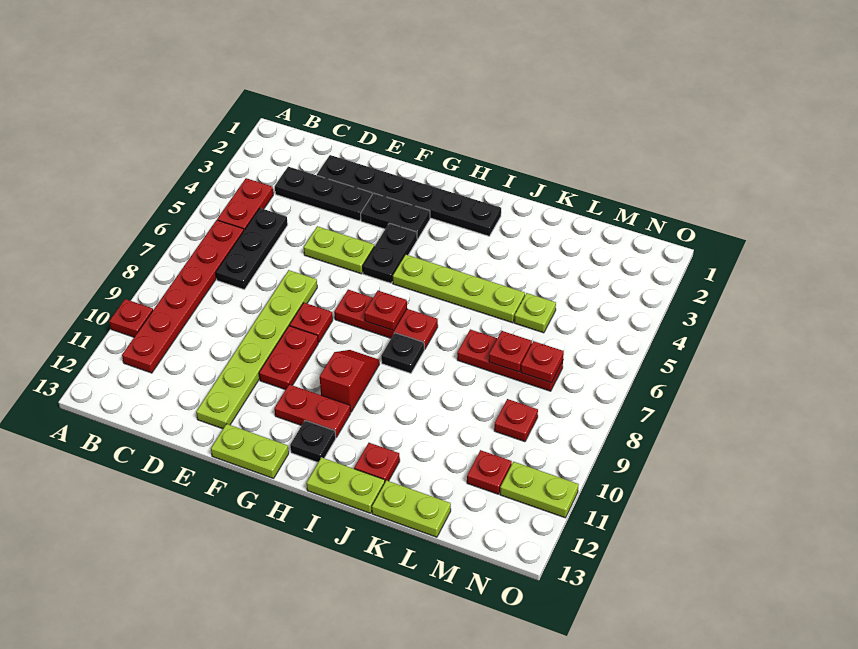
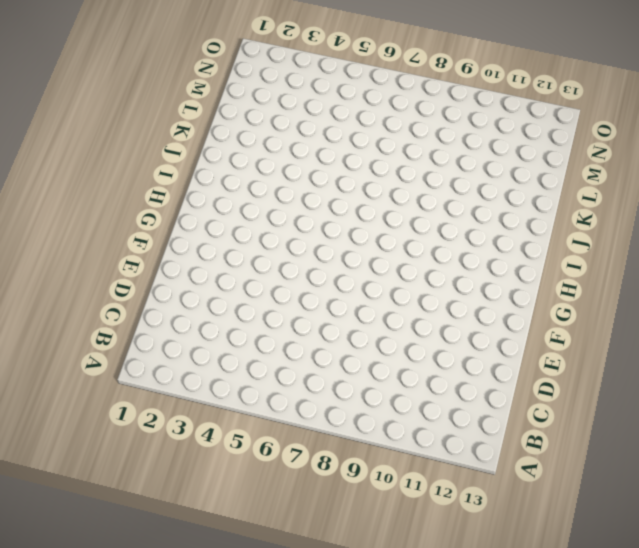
none -> red 1x1 plate [109,299,153,337]
none -> red 1x2 plate [217,178,273,230]
none -> red 1x6 plate [122,220,244,373]
none -> black 1x3 plate [275,167,372,221]

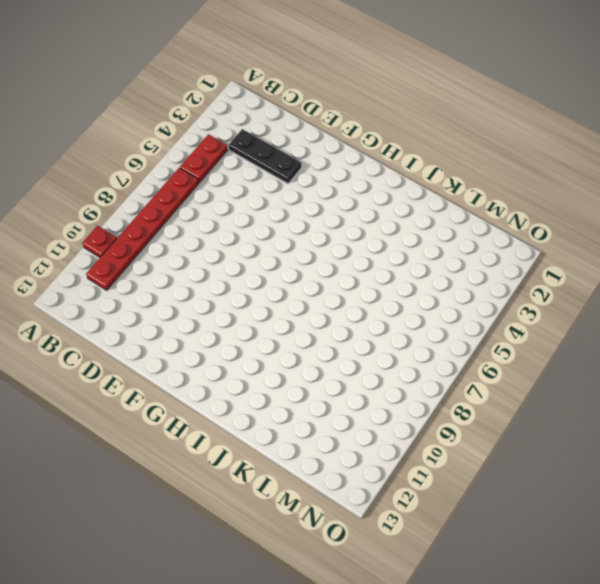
none -> black 1x3 plate [216,208,288,290]
none -> black 1x6 plate [317,155,501,236]
none -> lime 1x2 plate [304,226,374,274]
none -> lime 1x6 plate [196,270,317,429]

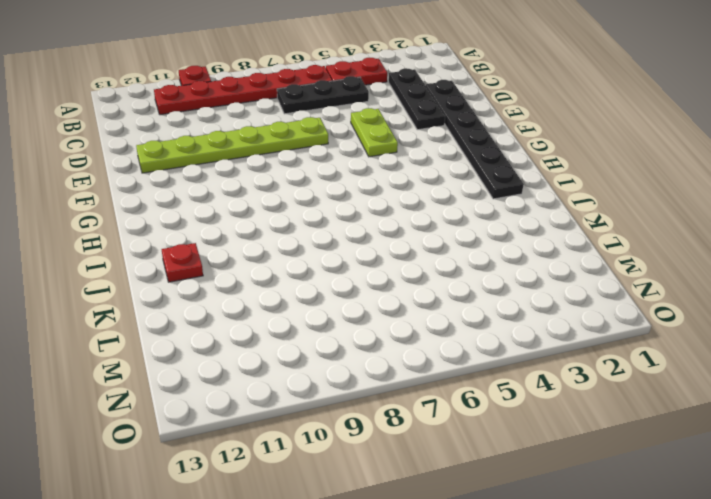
none -> black 1x2 plate [361,193,430,239]
none -> red 1x1 plate [290,303,333,342]
none -> red 1x2 plate [259,326,318,390]
none -> lime 1x2 plate [211,424,289,478]

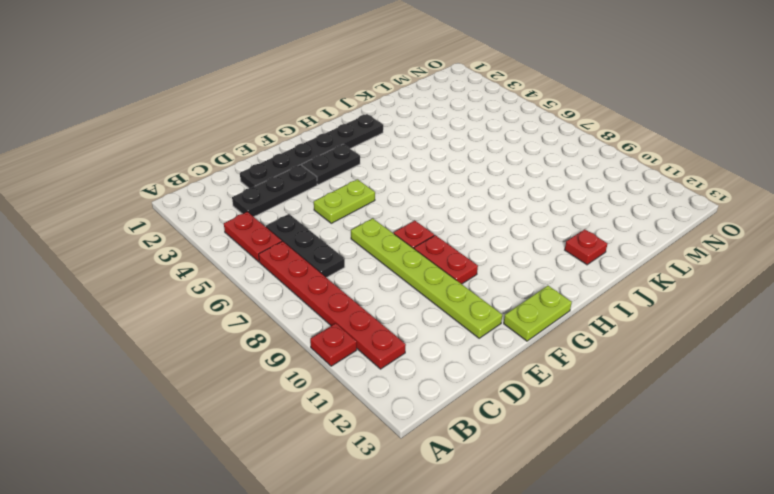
none -> black 1x2 plate [363,223,417,283]
none -> red 1x3 plate [334,290,438,349]
none -> red 1x2 plate [274,384,351,437]
none -> lime 1x4 plate [393,254,525,323]

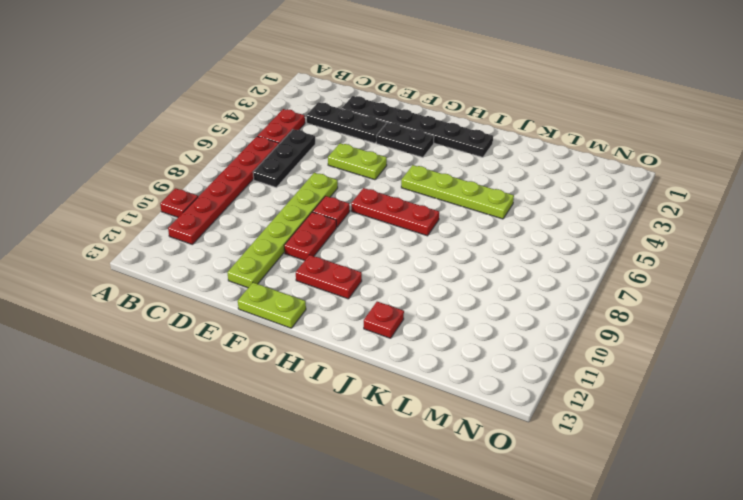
none -> black 1x2 plate [363,223,417,283]
none -> red 1x2 slope [320,350,379,412]
none -> black 1x1 plate [290,420,336,462]
none -> black 1x1 plate [381,333,424,373]

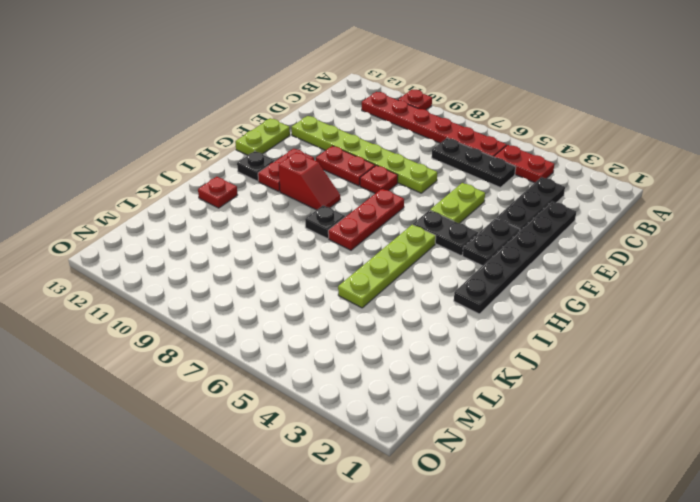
none -> lime 1x2 plate [307,457,385,513]
none -> red 1x3 plate [457,329,563,391]
none -> lime 1x2 plate [372,480,451,537]
none -> lime 1x1 plate [514,293,556,333]

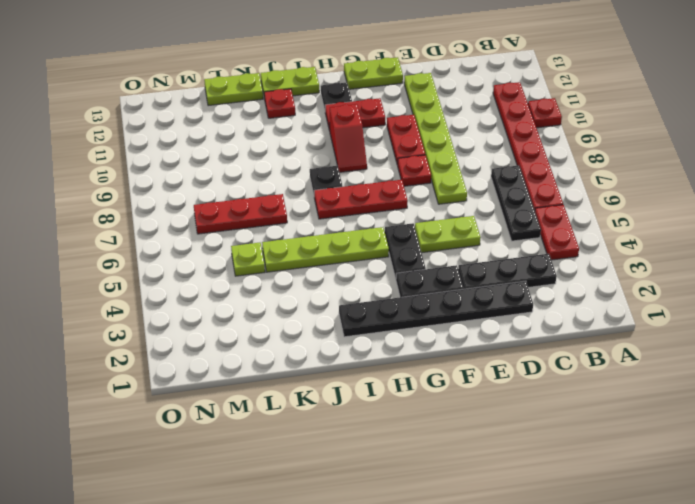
none -> red 1x1 plate [494,399,538,442]
none -> red 1x1 plate [467,450,512,494]
none -> lime 1x2 plate [500,462,579,518]
none -> red 1x1 plate [364,291,407,331]

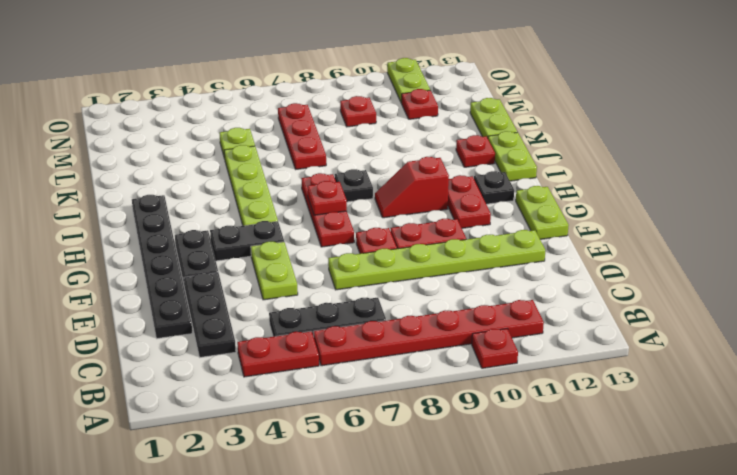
none -> red 1x1 plate [489,331,532,372]
none -> red 1x1 plate [521,341,564,383]

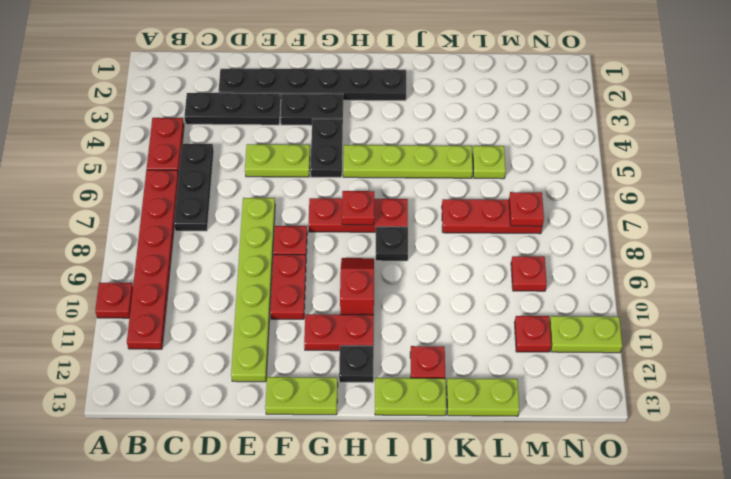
none -> red 1x1 plate [489,331,532,372]

